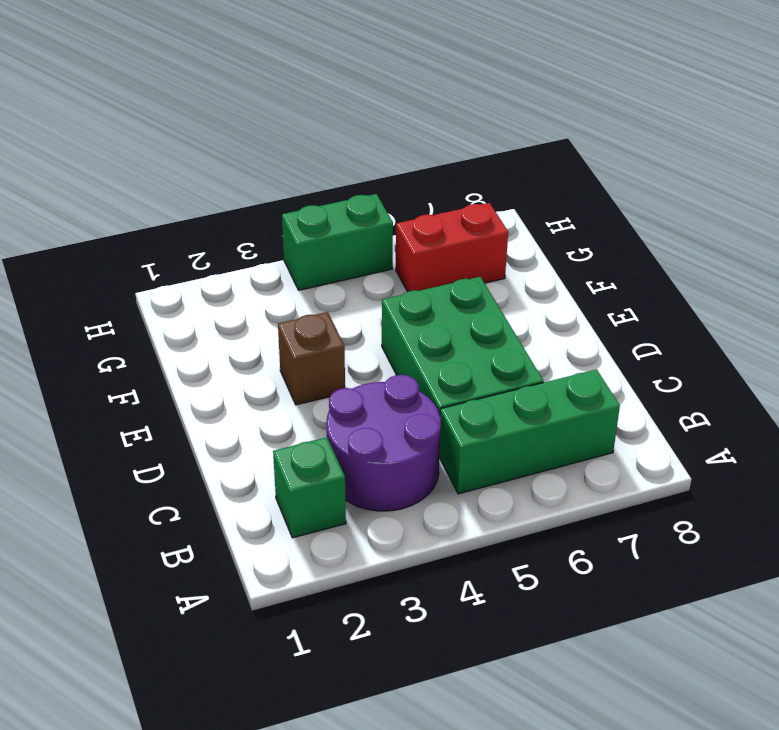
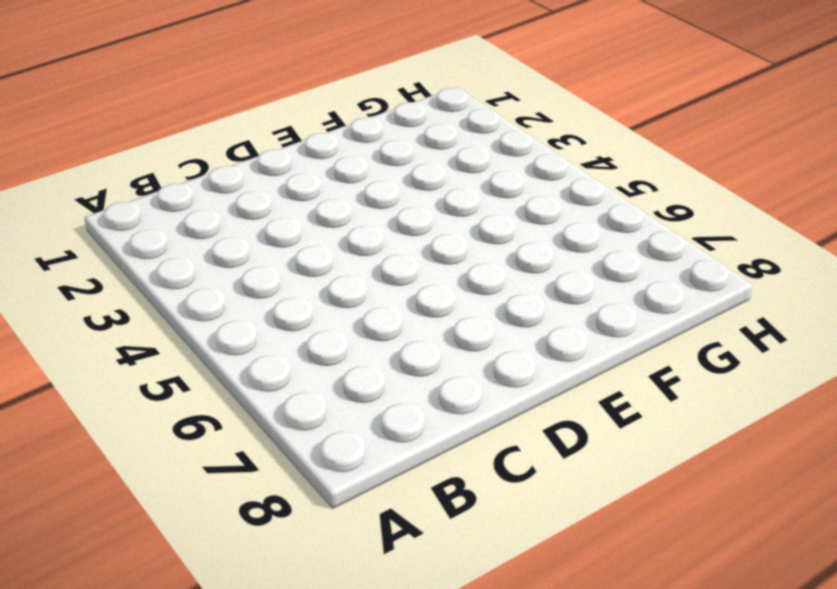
none -> green 1x1 brick [273,437,346,538]
none -> purple 2x2 round brick [326,375,441,511]

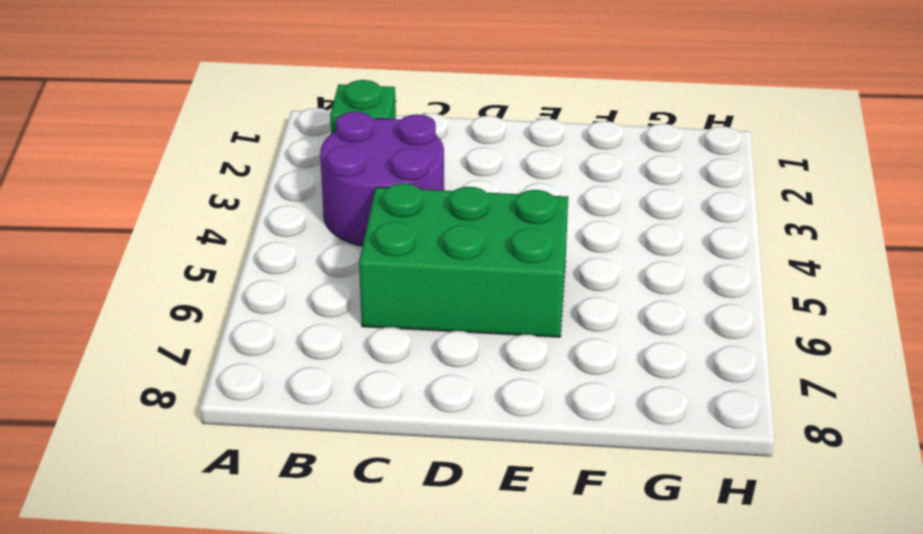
none -> green 1x3 brick [439,369,620,494]
none -> brown 1x1 brick [278,312,345,405]

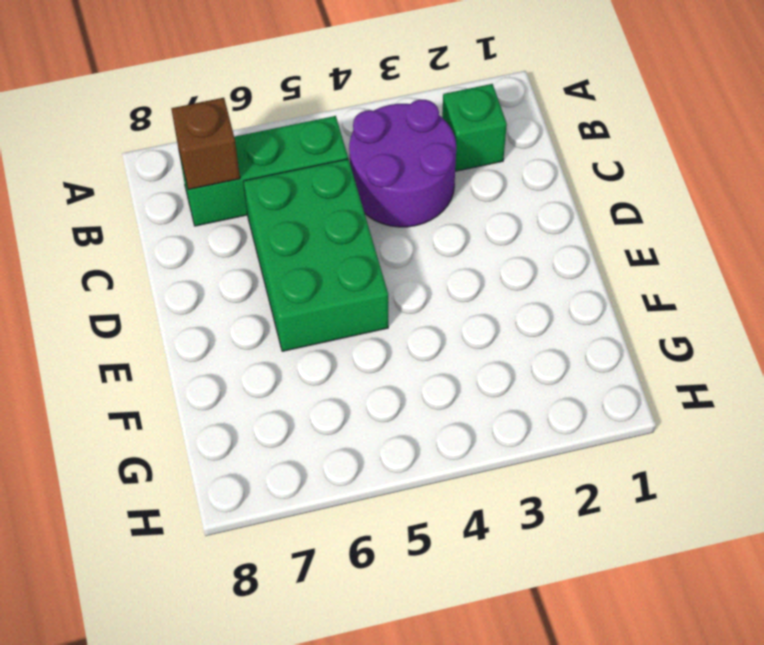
brown 1x1 brick [171,98,240,190] -> brown 1x1 brick moved to [278,312,345,405]
none -> red 1x2 brick [396,203,508,292]
none -> green 1x2 brick [282,194,393,290]

